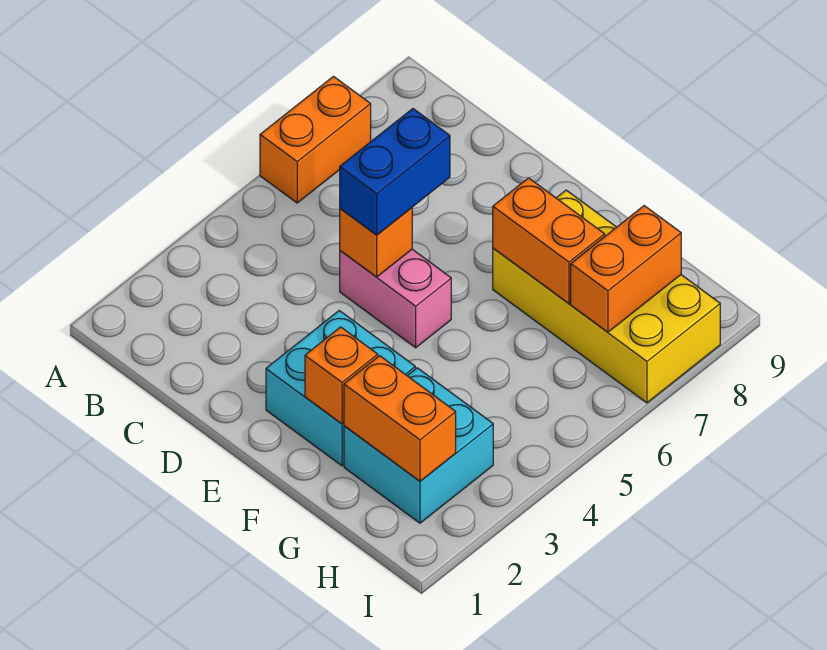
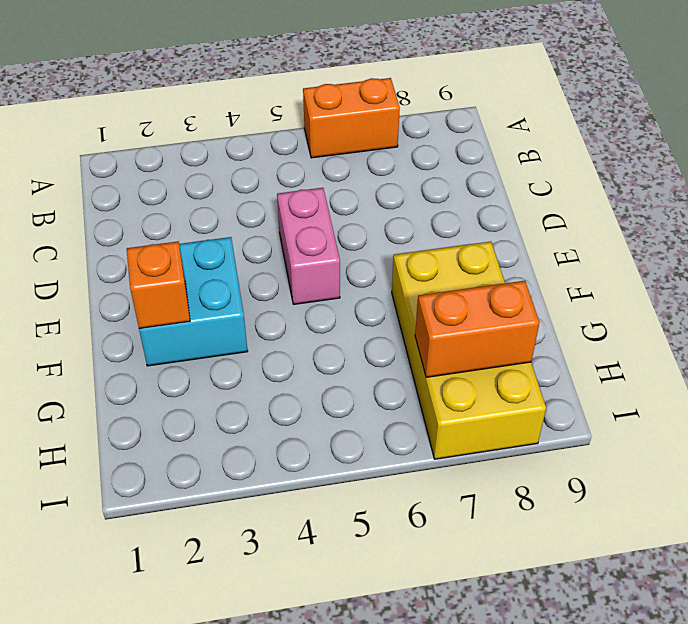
none -> cyan 2x2 brick [344,368,493,523]
none -> orange 1x1 brick [340,208,412,277]

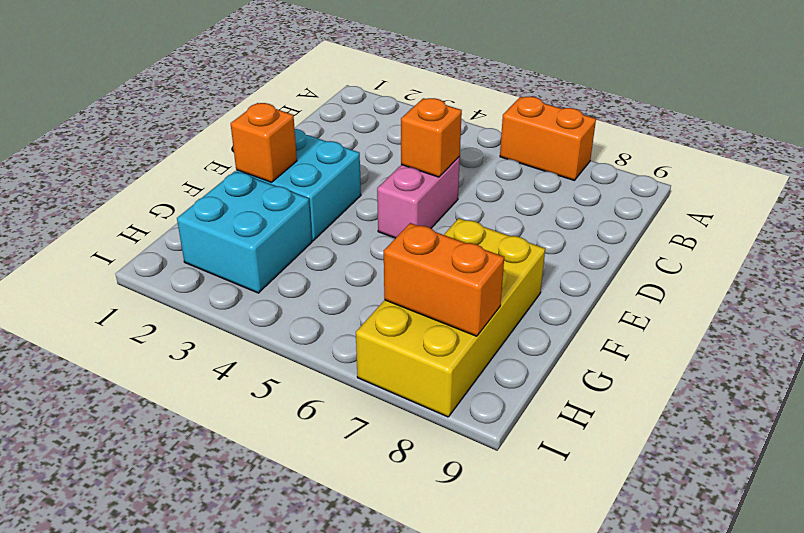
none -> orange 1x2 brick [493,178,605,303]
none -> orange 1x2 brick [344,356,456,481]

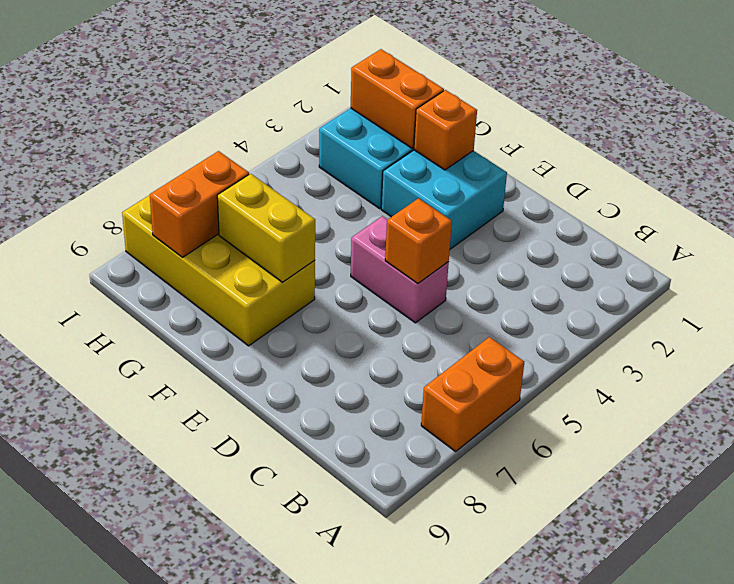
yellow 1x2 brick [217,174,315,282] -> orange 1x2 brick [493,178,605,303]
none -> blue 1x2 brick [340,109,450,235]

